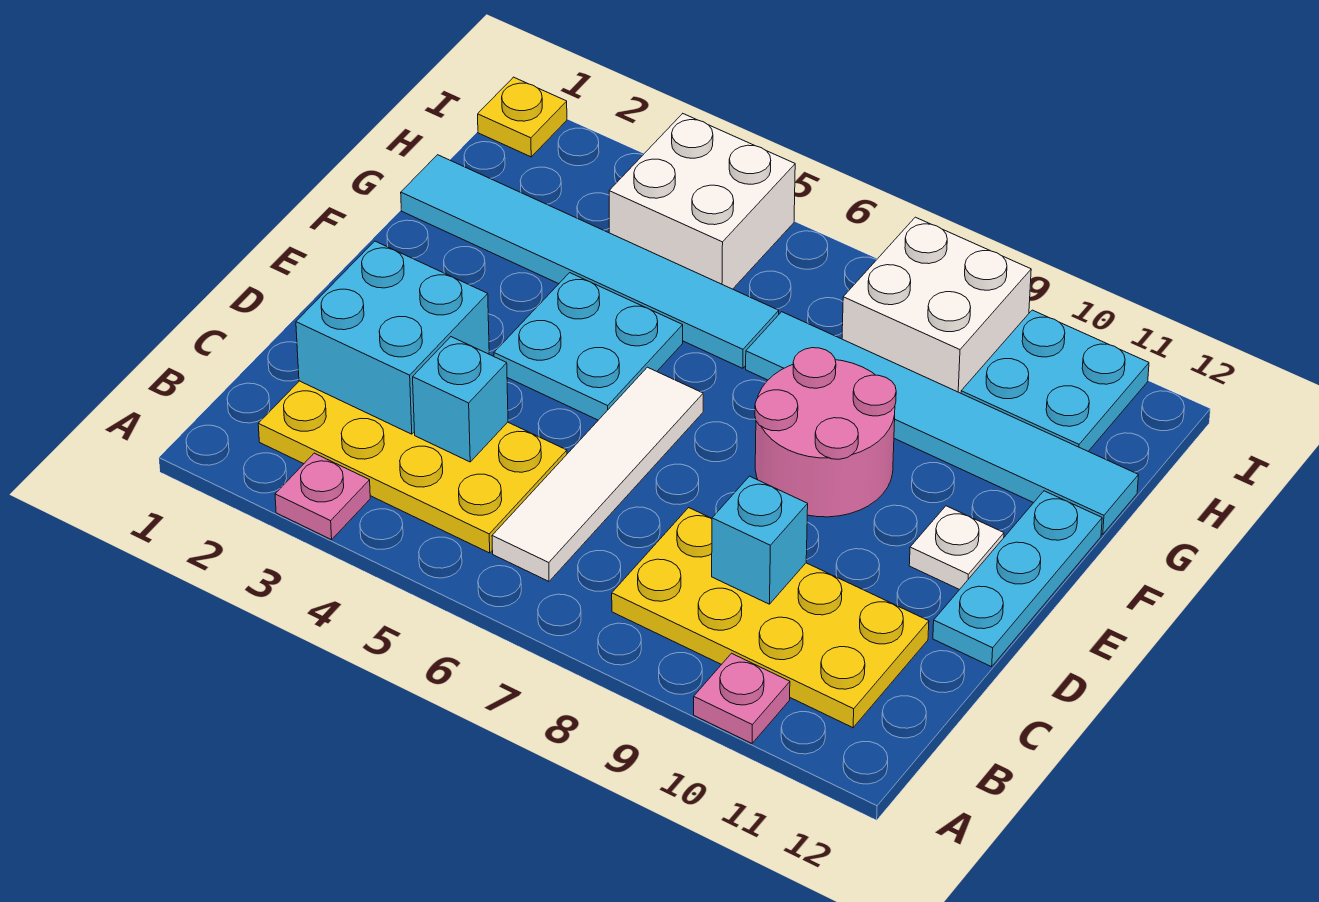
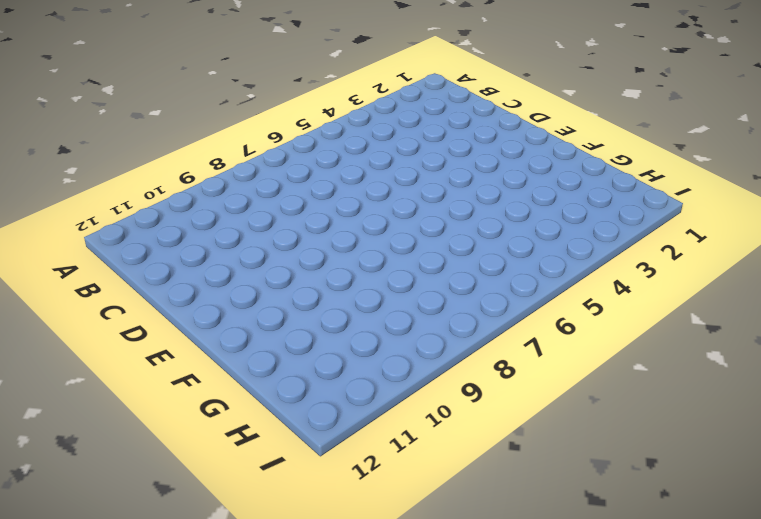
none -> pink 1x1 plate [275,453,370,540]
none -> pink 1x1 plate [694,653,790,743]
none -> yellow 2x4 plate [258,381,567,553]

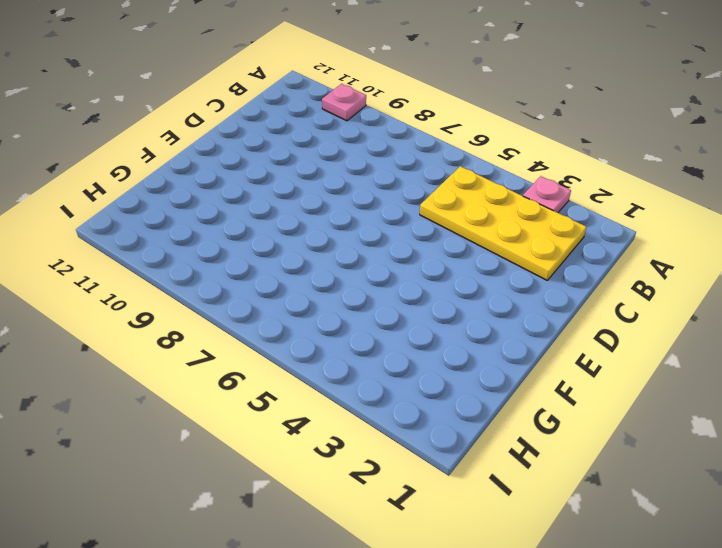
none -> white 1x4 tile [492,367,703,581]
none -> yellow 2x4 plate [612,508,929,728]
none -> cyan 1x3 plate [933,491,1102,667]

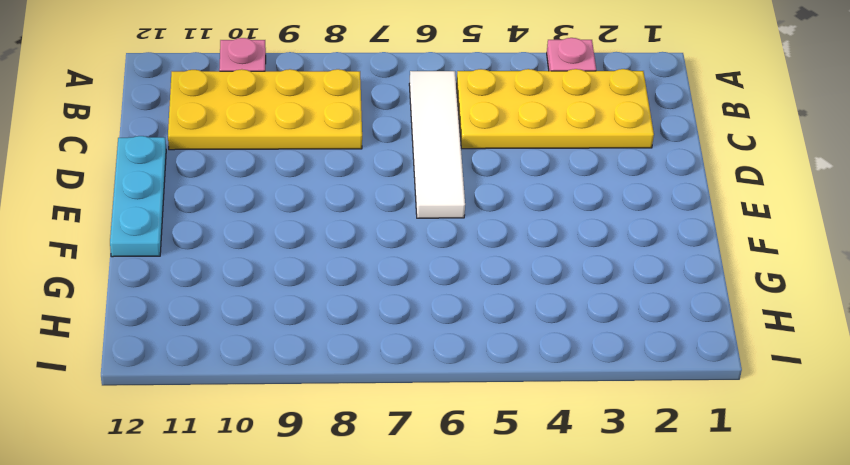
none -> cyan 2x2 plate [494,273,683,420]
none -> pink 2x2 round brick [755,348,896,517]
none -> white 1x1 plate [909,506,1004,590]

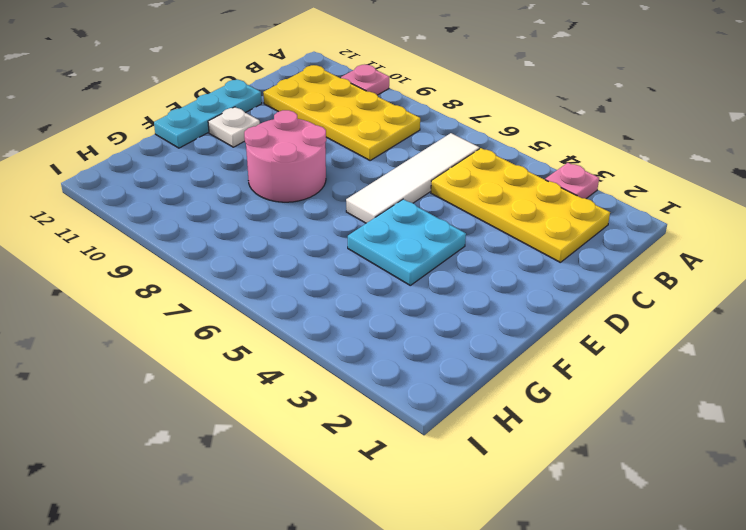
none -> cyan 1x6 tile [401,155,779,368]
none -> cyan 1x6 tile [746,312,1138,534]
none -> white 2x2 brick [609,114,795,289]

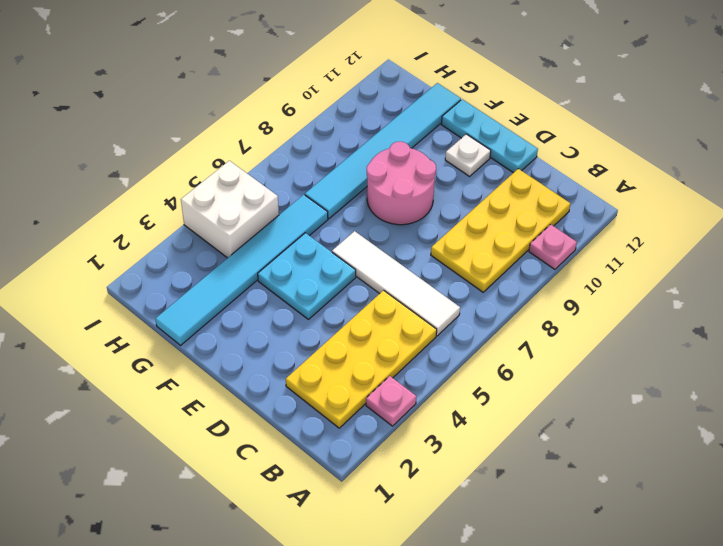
none -> white 2x2 brick [842,217,1031,393]
none -> cyan 2x2 plate [961,310,1149,451]
none -> yellow 1x1 plate [478,77,567,157]

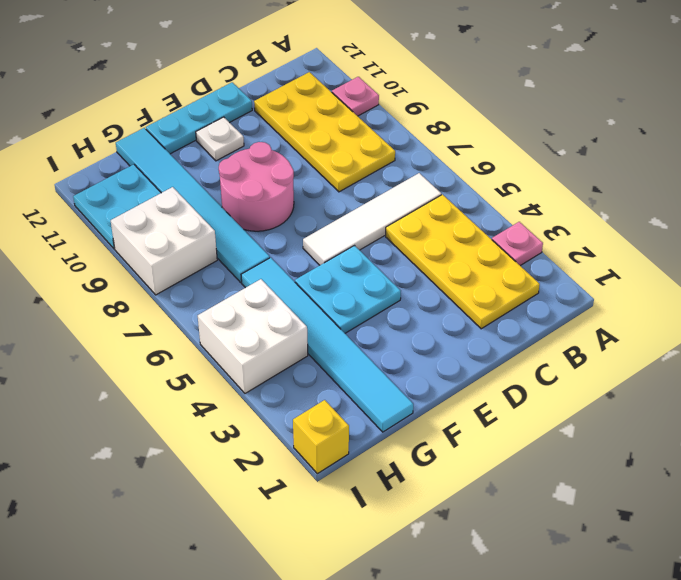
yellow 1x1 brick [293,400,349,474] -> yellow 1x1 plate [478,77,567,157]
none -> cyan 2x2 brick [296,241,489,434]
none -> cyan 1x1 brick [413,337,508,462]
none -> cyan 1x1 brick [712,476,808,604]

